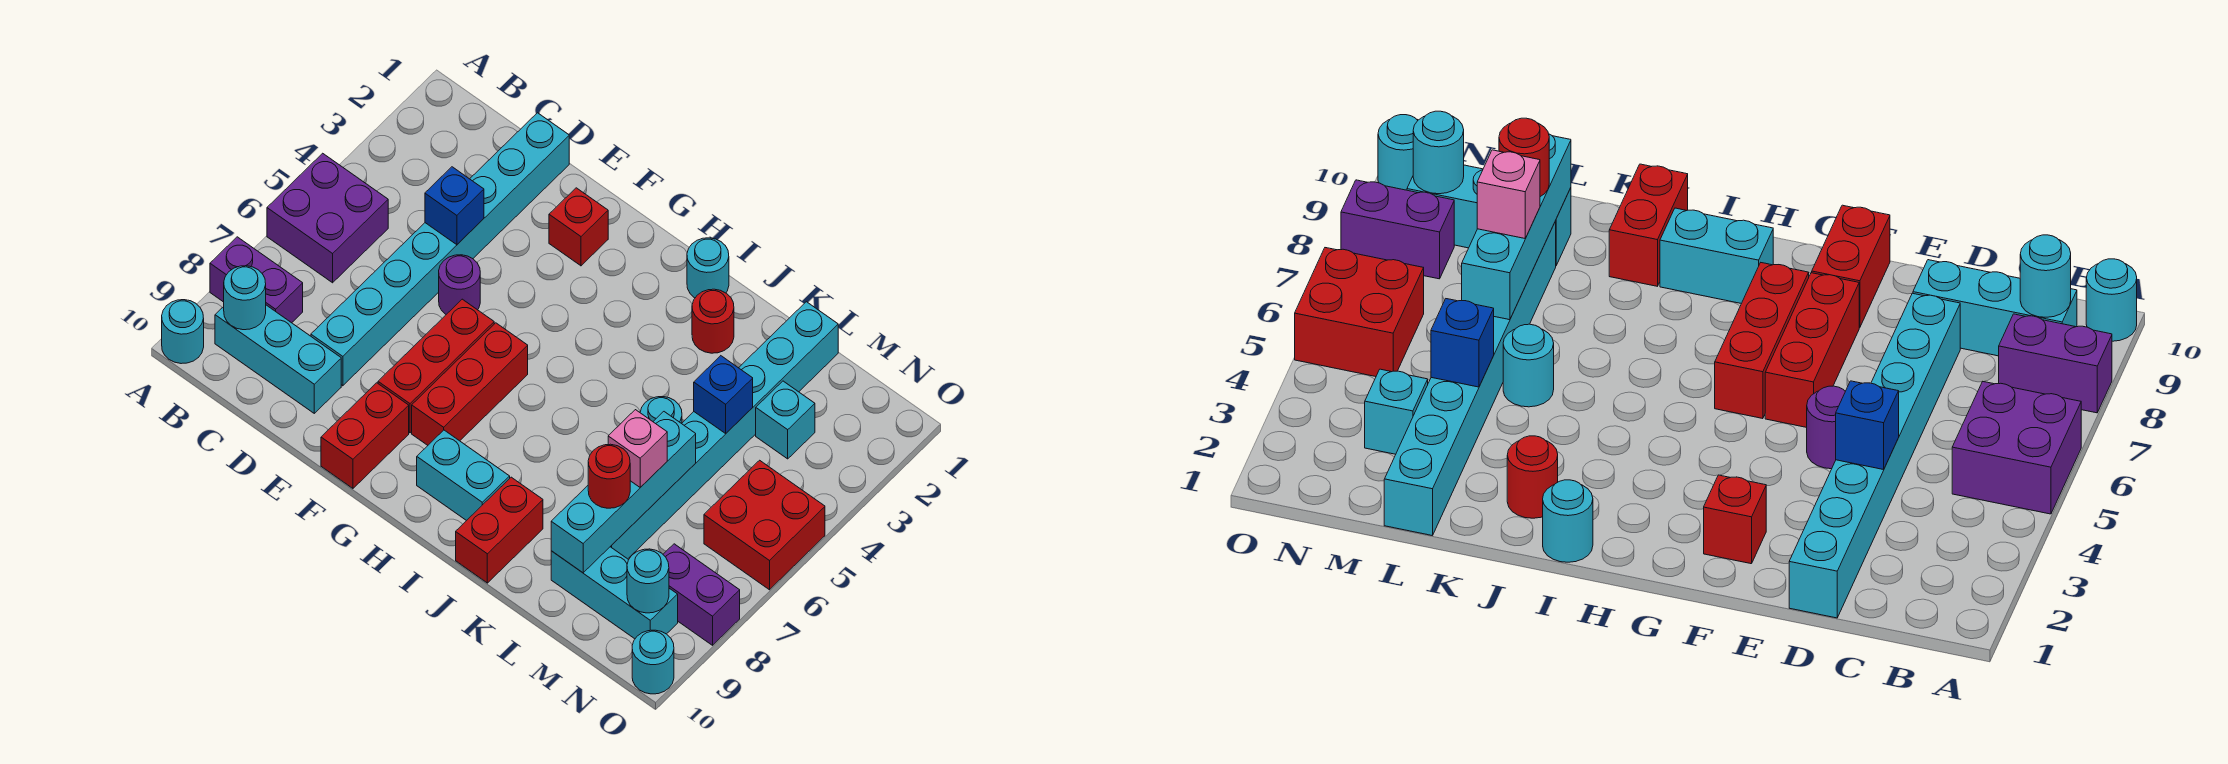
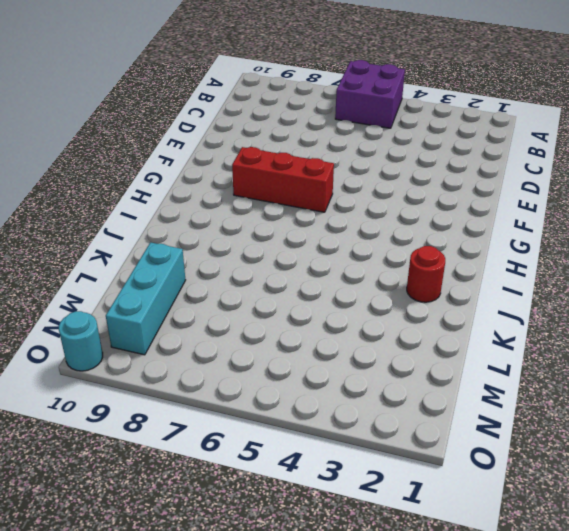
none -> purple 1x2 brick [210,237,303,323]
none -> cyan 1x1 round brick [162,300,204,364]
none -> cyan 1x3 brick [215,305,341,413]

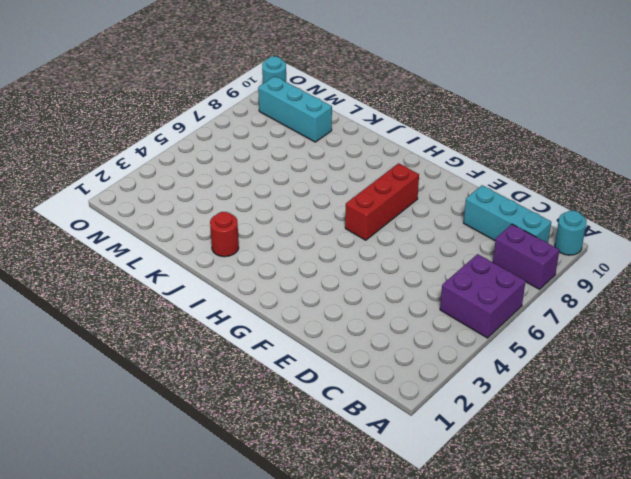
none -> cyan 1x8 brick [311,113,569,386]
none -> purple 1x1 round brick [439,255,480,314]
none -> red 1x1 brick [549,188,608,266]

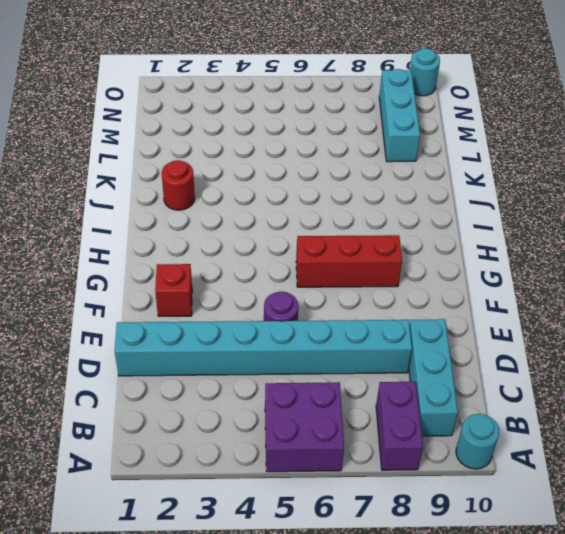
none -> red 1x3 brick [378,299,494,433]
none -> red 1x2 brick [321,383,409,488]
none -> cyan 1x2 brick [417,430,510,521]

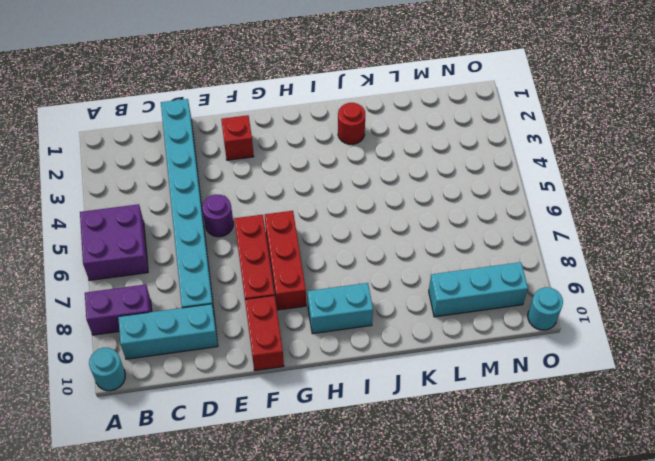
none -> cyan 1x1 round brick [687,238,729,298]
none -> red 1x2 brick [456,477,543,583]
none -> cyan 1x1 round brick [640,397,682,424]

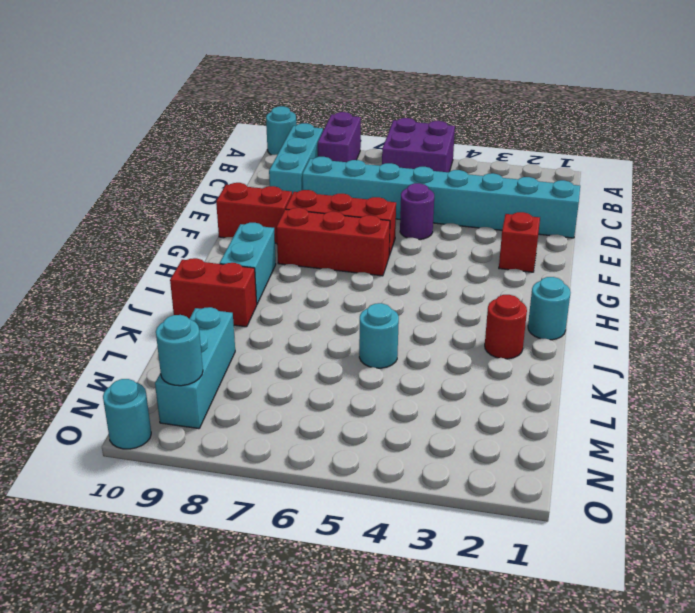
none -> cyan 1x8 brick [610,302,838,559]
none -> cyan 1x1 brick [756,381,815,459]
none -> red 2x2 brick [704,460,825,590]

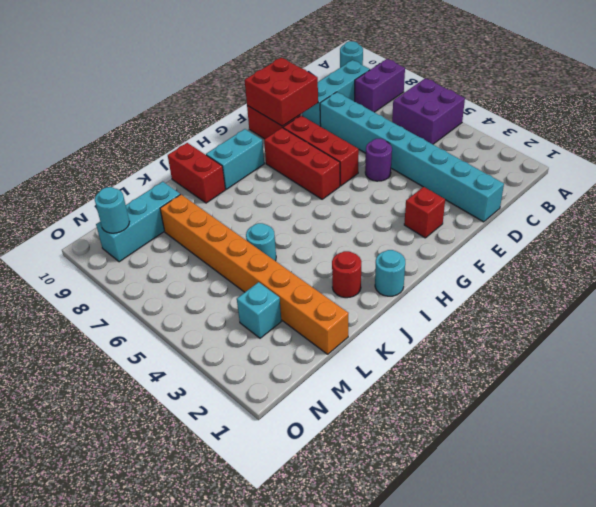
red 2x2 brick [245,58,318,126] -> red 2x2 brick moved to [704,460,825,590]
orange 1x8 brick [160,194,348,354] -> cyan 1x8 brick [610,302,838,559]
none -> purple 1x2 brick [663,544,740,645]
none -> cyan 1x1 round brick [632,630,674,694]
none -> cyan 1x1 round brick [224,266,266,330]

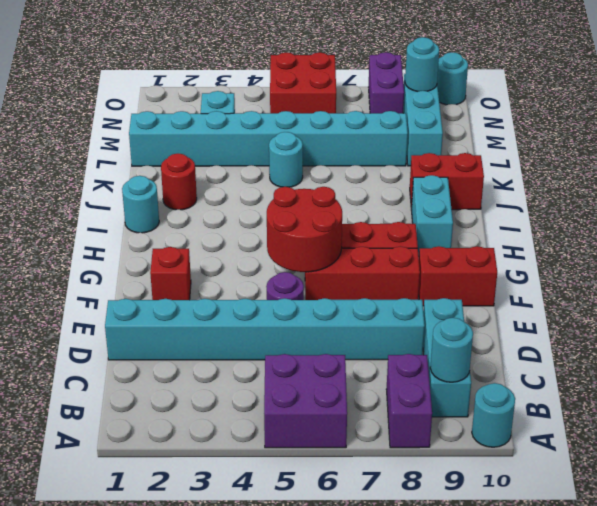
red 2x2 round brick [267,187,342,272] -> none
none -> blue 1x1 brick [425,167,484,245]
none -> blue 1x1 brick [694,356,753,433]
none -> cyan 1x4 brick [551,412,696,573]

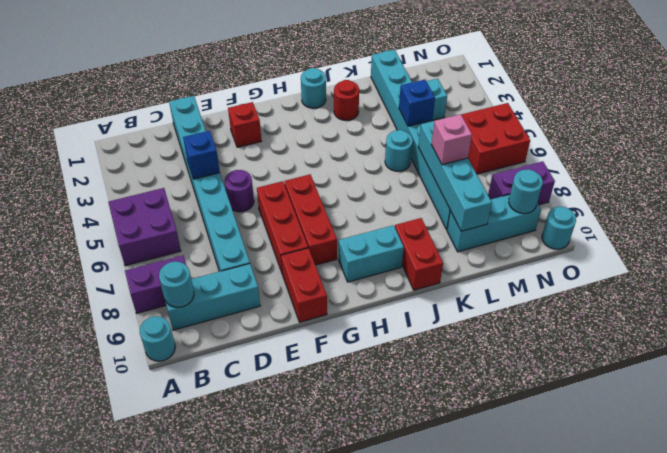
none -> red 1x1 round brick [588,444,630,508]

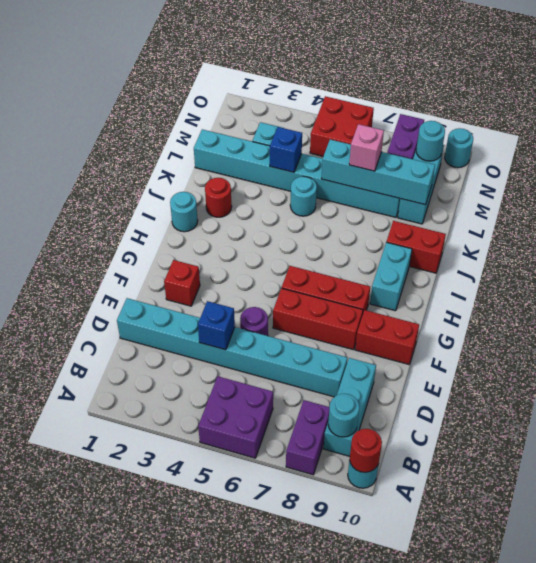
red 1x1 round brick [350,429,382,472] -> red 1x1 round brick moved to [588,444,630,508]

